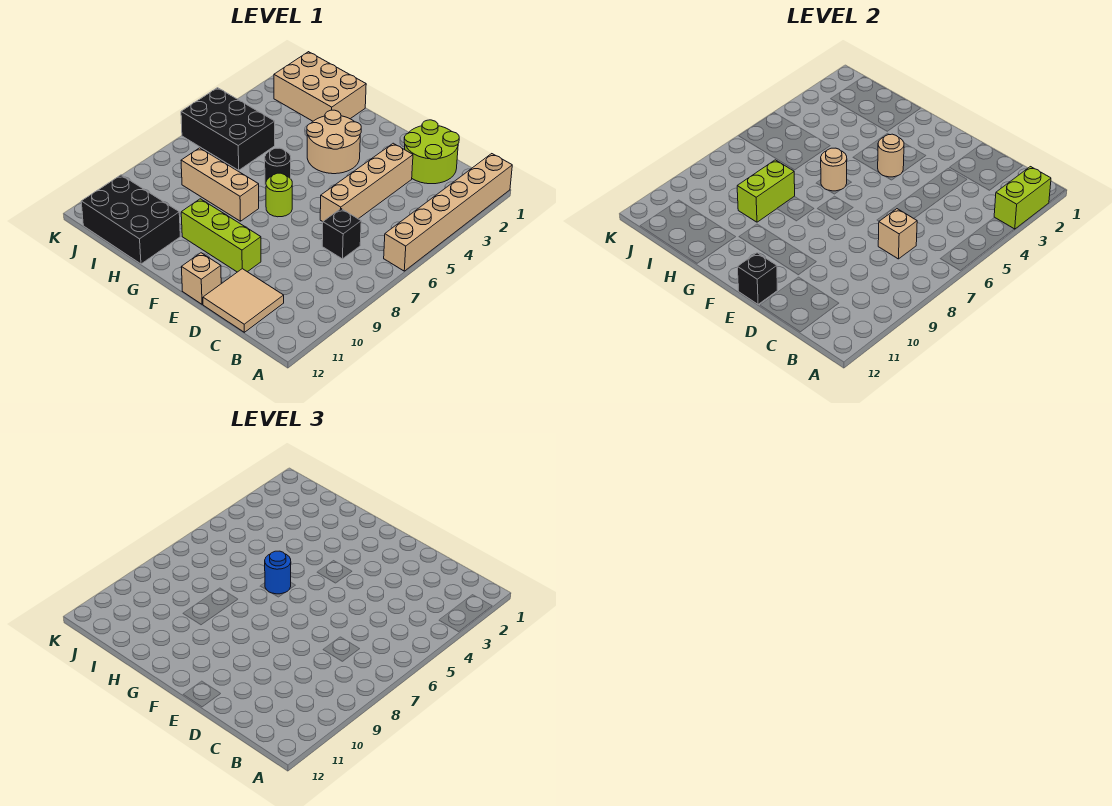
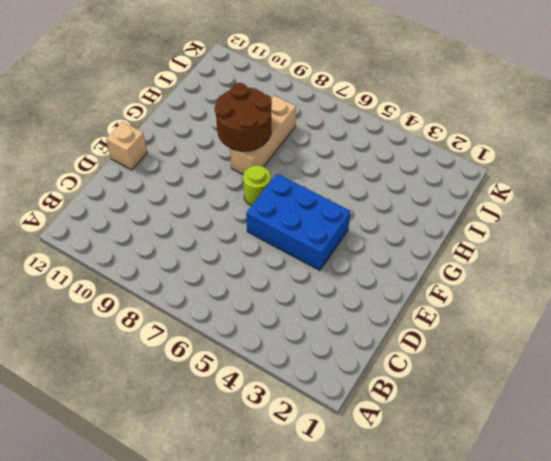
blue 2x3 brick [246,174,351,270] -> tan 2x2 round brick [307,110,361,174]
brown 2x2 round brick [215,83,272,151] -> lime 1x2 brick [737,160,795,222]
none -> tan 1x6 brick [384,154,512,271]
none -> lime 2x2 round brick [404,120,459,184]
none -> black 1x1 brick [322,209,361,259]

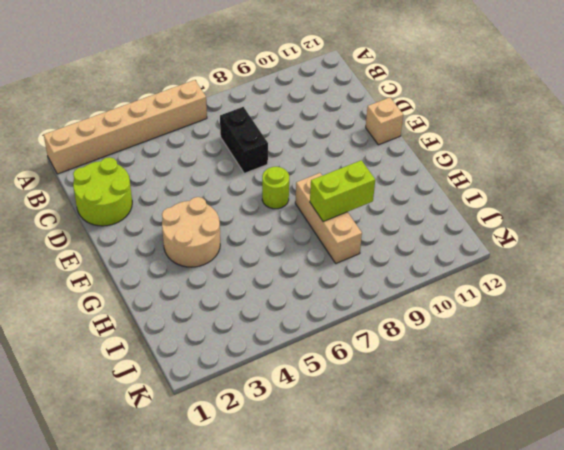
black 1x2 brick [220,107,268,173] -> black 1x1 brick [322,209,361,259]
none -> tan 2x2 tile [203,269,284,332]
none -> tan 1x4 brick [320,143,413,222]
none -> lime 1x3 brick [181,199,261,272]

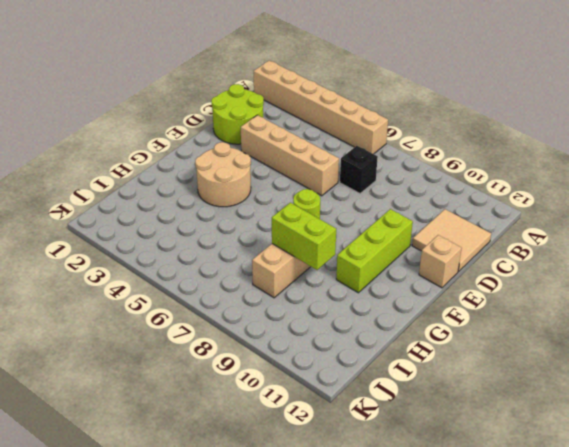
none -> black 1x1 round brick [265,148,291,185]
none -> tan 2x3 brick [274,52,366,121]
none -> black 2x3 brick [81,175,180,264]

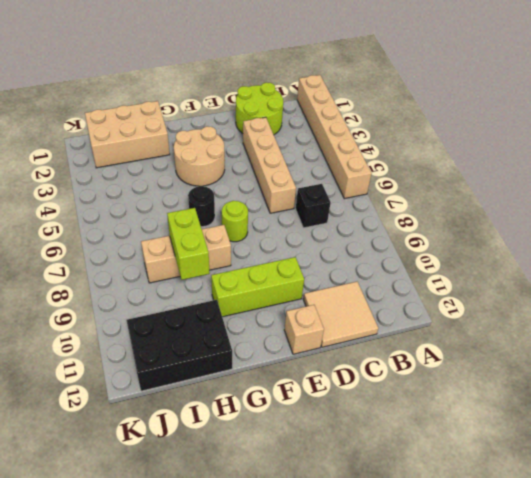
none -> black 2x3 brick [181,88,275,170]
none -> lime 1x2 brick [994,167,1051,229]
none -> tan 1x1 brick [878,209,917,259]

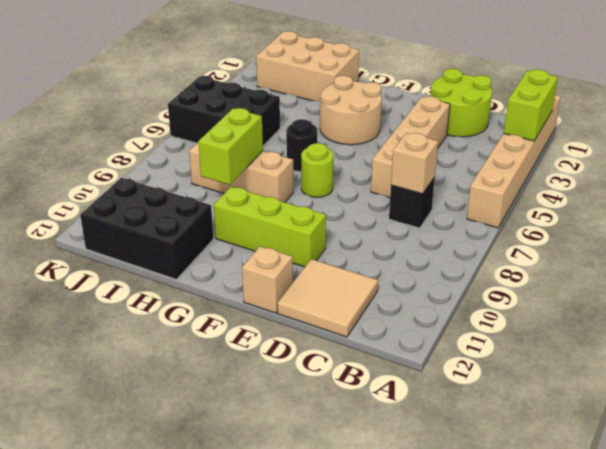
none -> black 1x1 brick [737,253,777,304]
none -> tan 1x1 round brick [878,134,904,177]
none -> tan 1x1 round brick [821,148,847,191]

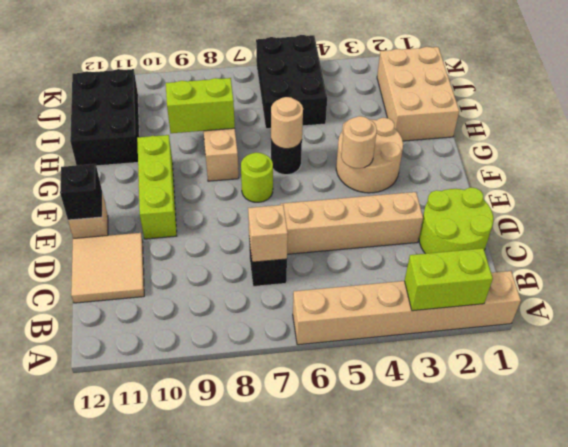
none -> blue 1x1 round brick [265,551,291,594]

